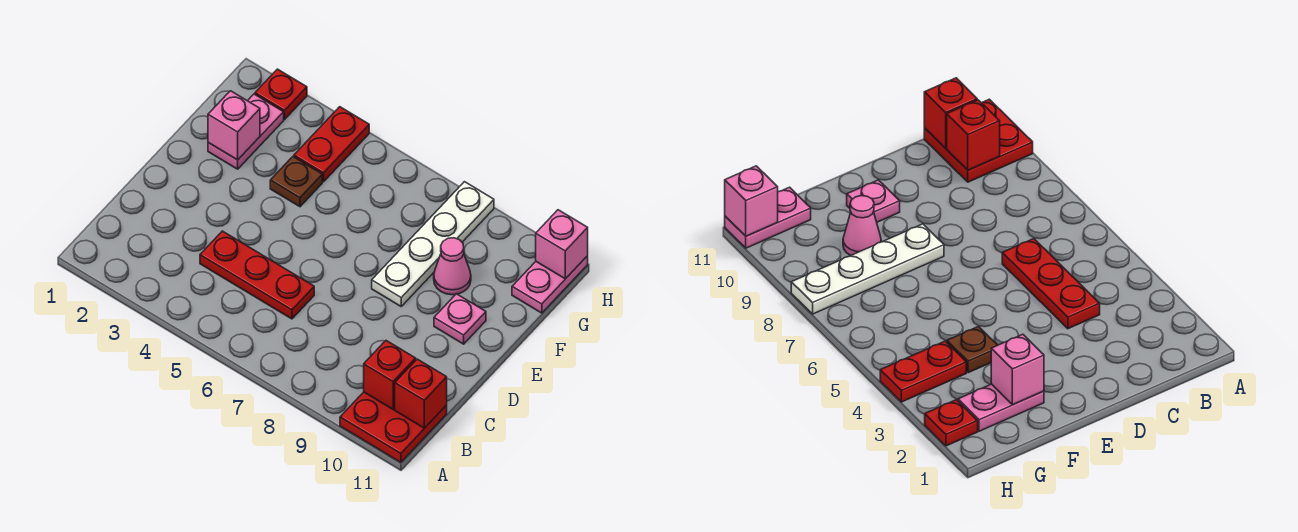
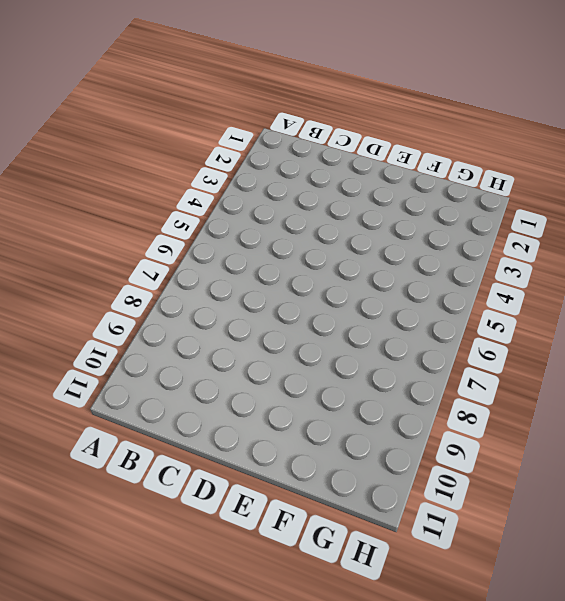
none -> red 2x2 plate [340,392,447,462]
none -> red 1x3 plate [200,231,314,319]
none -> white 1x4 plate [372,182,494,306]

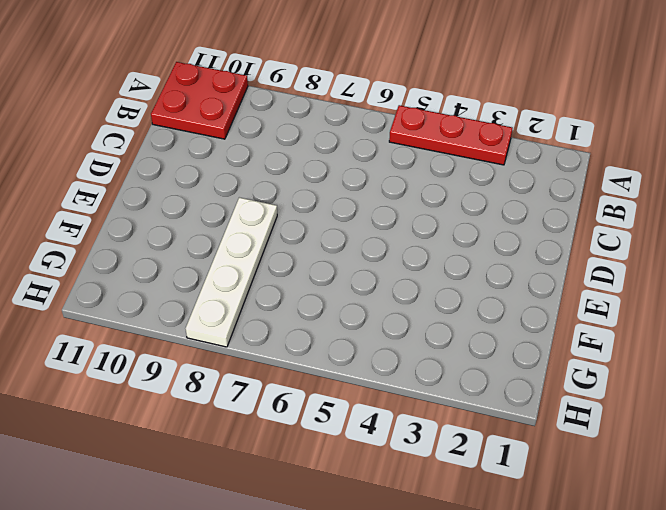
red 1x3 plate [389,105,512,165] -> red 1x3 plate moved to [200,231,314,319]
none -> pink 1x1 plate [434,294,486,344]
none -> pink 1x2 plate [208,94,284,169]
none -> brown 1x1 plate [270,157,322,207]

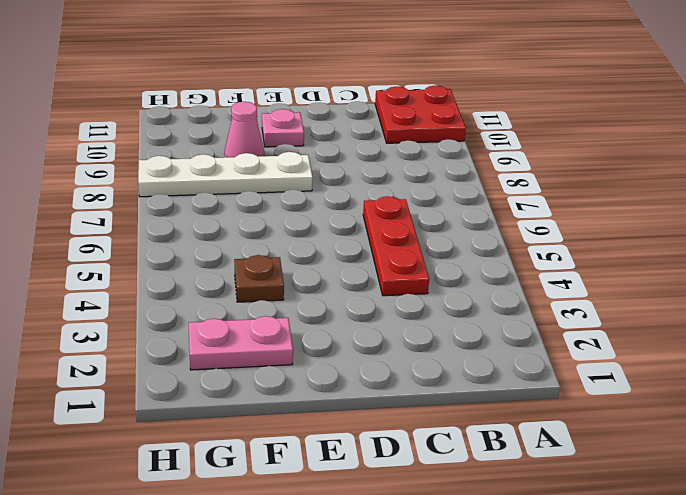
none -> red 1x2 plate [294,107,369,182]
none -> pink 1x2 plate [512,256,588,313]
none -> red 1x1 plate [255,69,307,119]

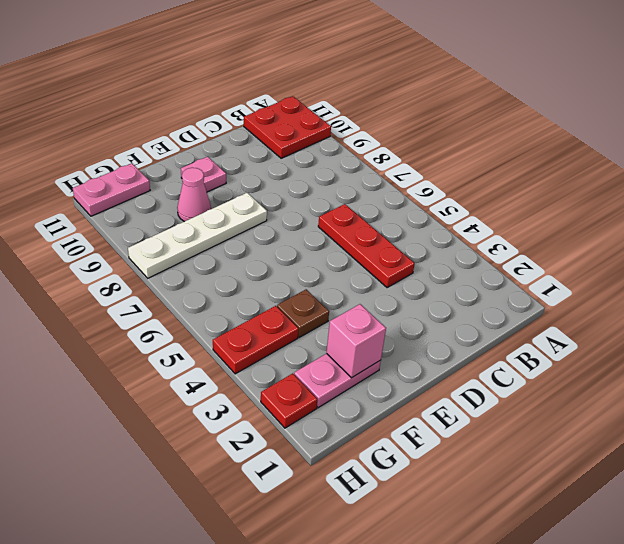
none -> red 1x1 brick [364,341,416,409]
none -> red 1x1 brick [395,359,447,428]
none -> pink 1x1 brick [536,210,588,279]

